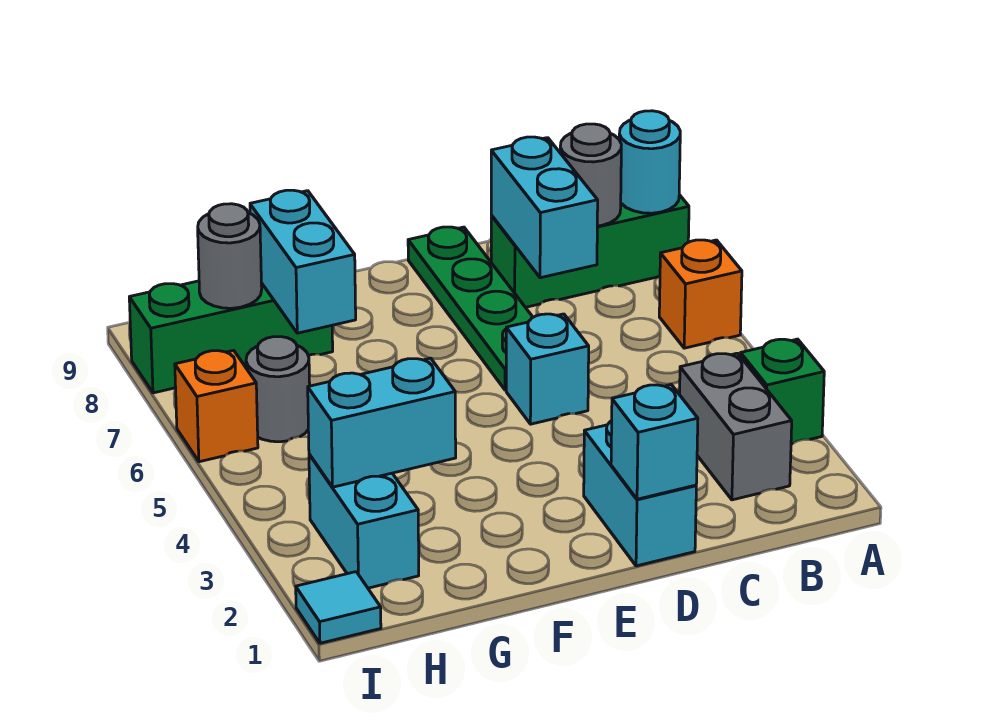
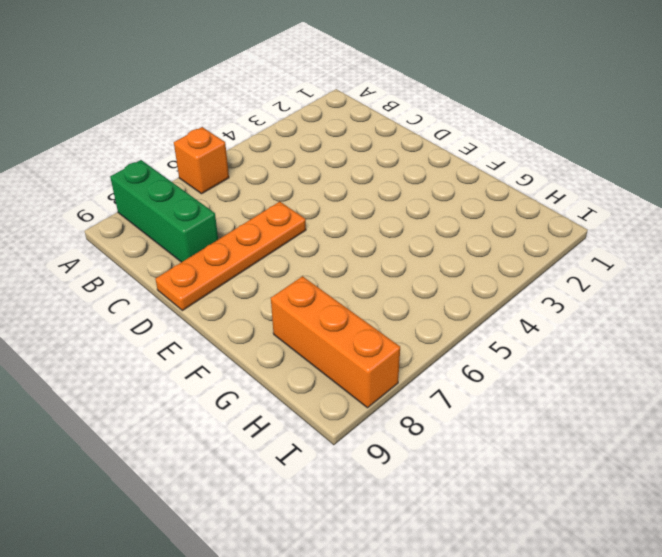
orange 1x4 plate [155,202,306,311] -> green 1x4 plate [408,227,533,390]
orange 1x3 brick [271,276,400,408] -> green 1x3 brick [129,281,333,393]
none -> green 1x1 brick [740,339,824,444]
none -> grey 1x2 brick [680,353,792,500]
none -> cyan 1x2 brick [584,421,696,566]

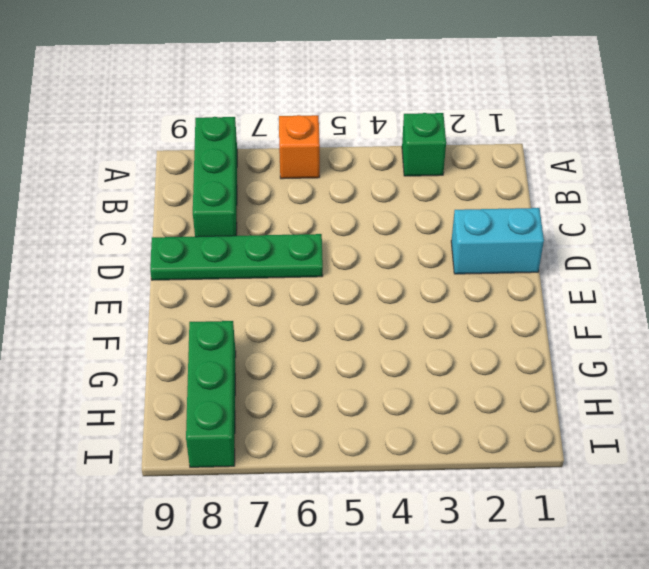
none -> grey 1x2 brick [680,353,792,500]
none -> cyan 1x1 brick [506,314,589,424]
none -> cyan 1x2 brick [309,454,419,588]

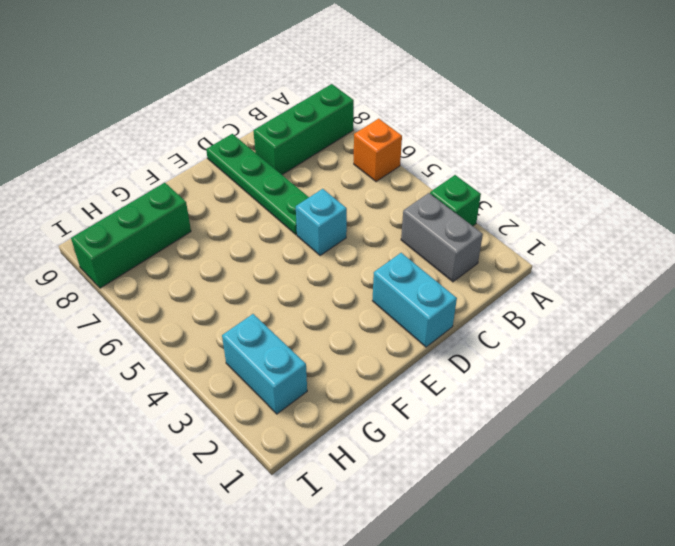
none -> grey 1x1 round brick [246,337,310,442]
none -> cyan 1x1 tile [296,572,381,643]
none -> orange 1x1 brick [175,350,258,462]

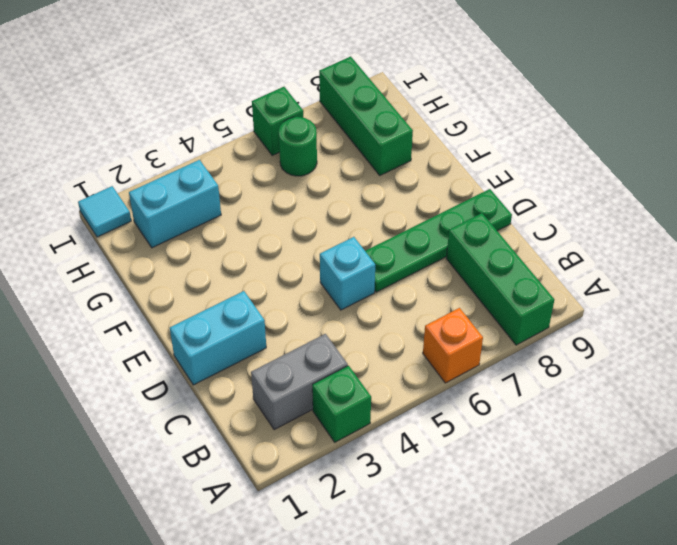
green 1x1 round brick [279,117,317,176] -> grey 1x1 round brick [246,337,310,442]
green 1x1 brick [252,87,303,155] -> orange 1x1 brick [175,350,258,462]
none -> cyan 1x1 round brick [619,111,680,213]
none -> grey 1x1 round brick [560,124,621,226]
none -> cyan 1x2 brick [491,137,598,278]

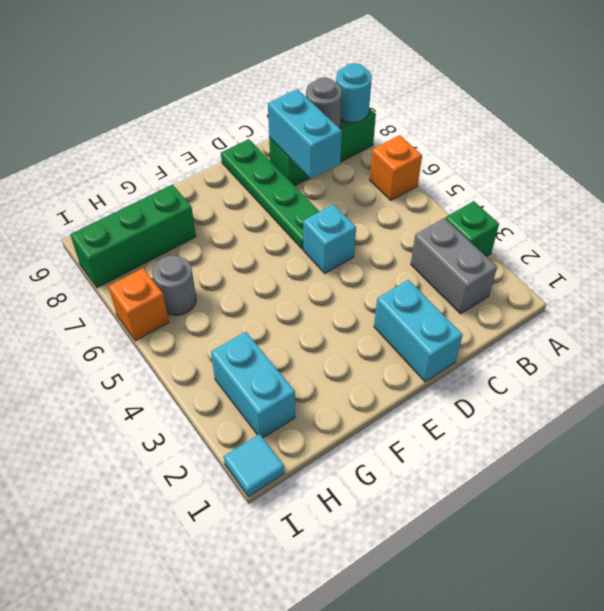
none -> cyan 1x1 brick [611,385,698,499]
none -> cyan 1x2 brick [308,358,456,487]
none -> cyan 1x2 brick [250,190,356,333]

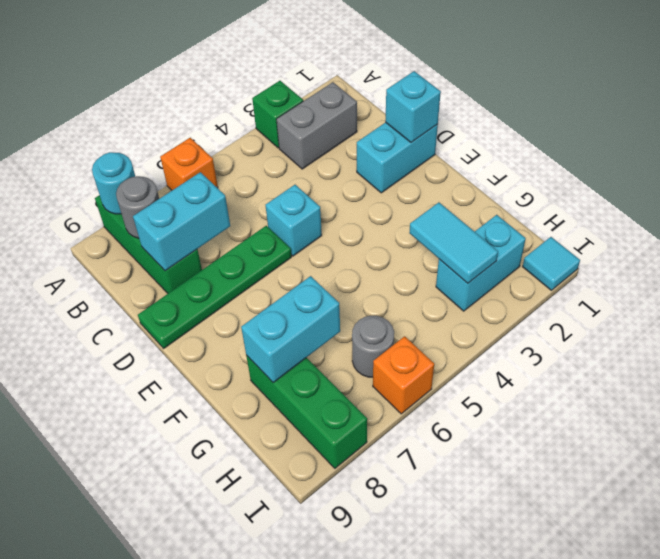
cyan 1x2 tile [409,202,498,283] -> cyan 1x2 brick [308,358,456,487]
none -> grey 1x1 round brick [198,204,262,308]

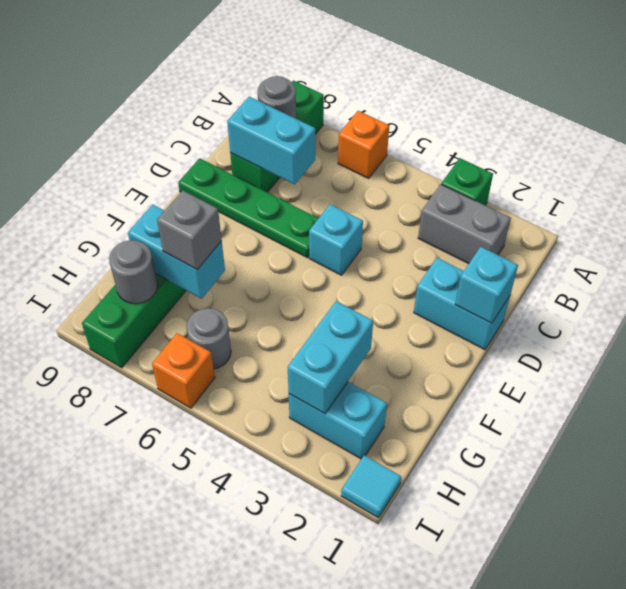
grey 1x1 brick [157,190,222,270] -> none
none -> cyan 1x1 round brick [619,111,680,213]

